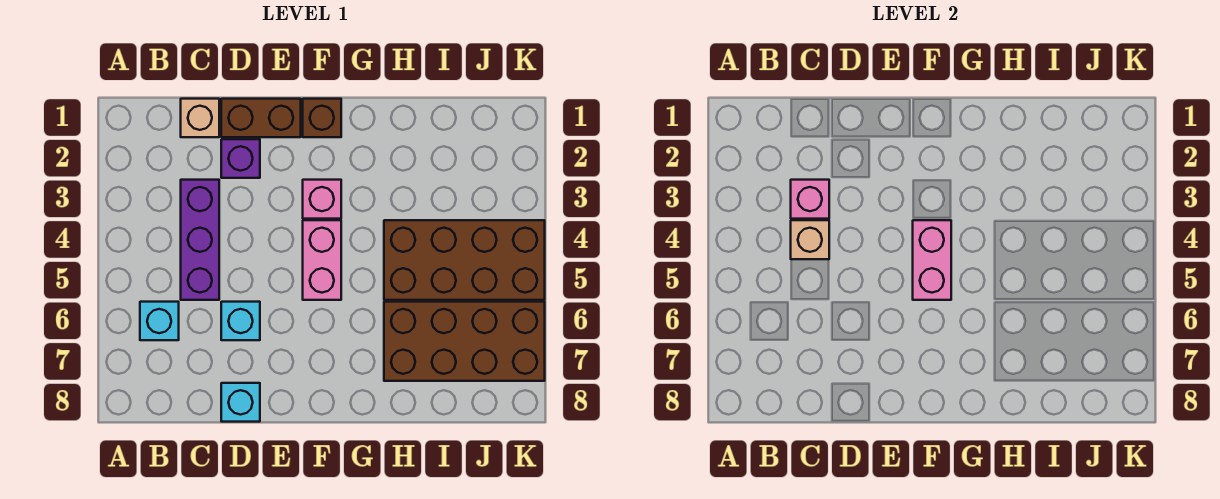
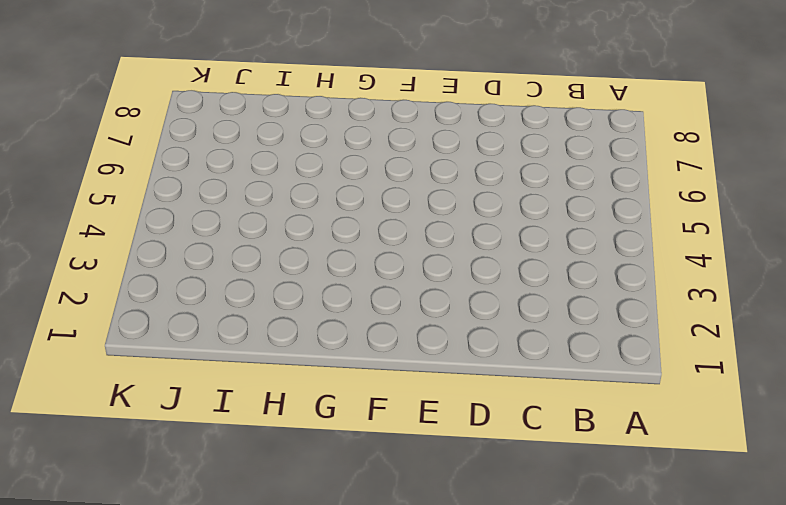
none -> cyan 1x1 brick [140,302,179,340]
none -> tan 1x1 brick [181,99,219,137]
none -> purple 1x3 brick [181,180,219,300]

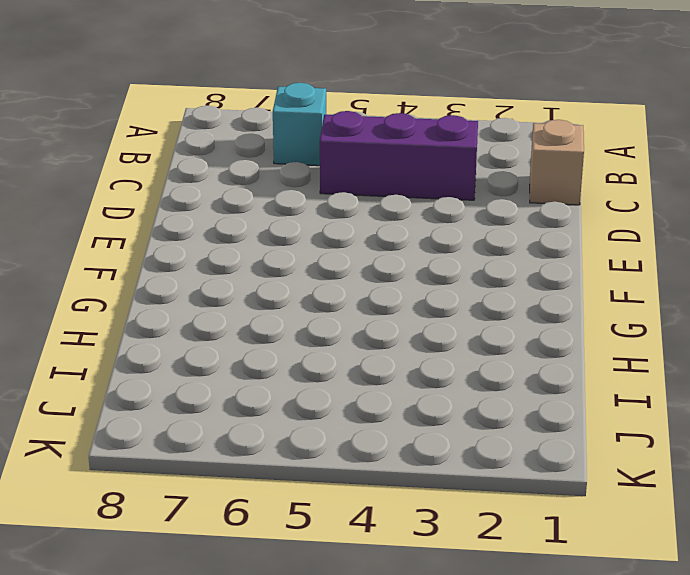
none -> brown 1x2 brick [221,99,301,137]
none -> purple 1x1 brick [221,139,260,178]
none -> cyan 1x1 brick [221,302,260,340]

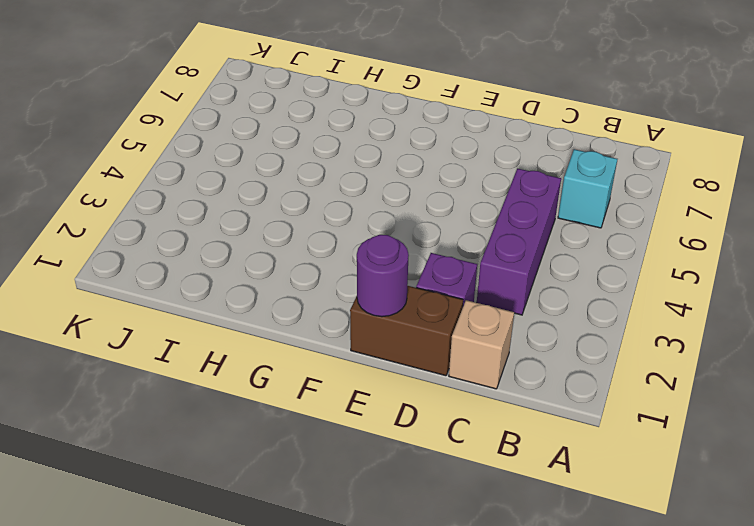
purple 1x1 round brick [357,235,409,317] -> none
none -> cyan 1x1 brick [221,302,260,340]
none -> cyan 1x1 brick [221,383,260,422]
none -> brown 1x1 brick [303,99,341,137]

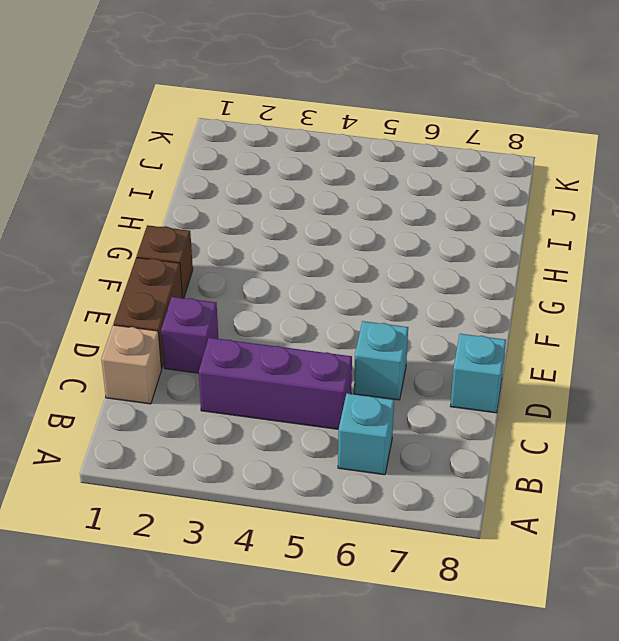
none -> pink 1x1 brick [303,180,341,219]
none -> pink 1x2 brick [303,220,341,300]
none -> brown 2x4 brick [384,220,545,300]

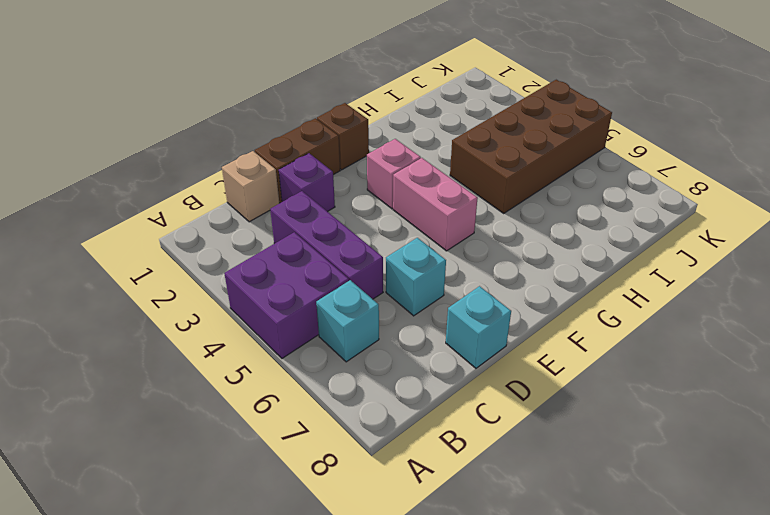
purple 2x2 brick [224,232,349,358] -> none
none -> brown 2x4 brick [384,302,545,381]
none -> pink 1x1 brick [791,180,829,219]
none -> tan 1x1 brick [791,220,829,259]

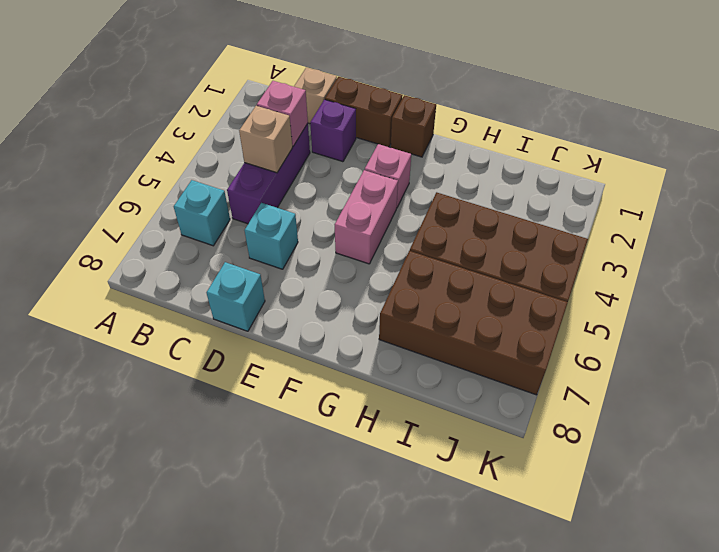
none -> pink 1x2 brick [913,220,951,300]

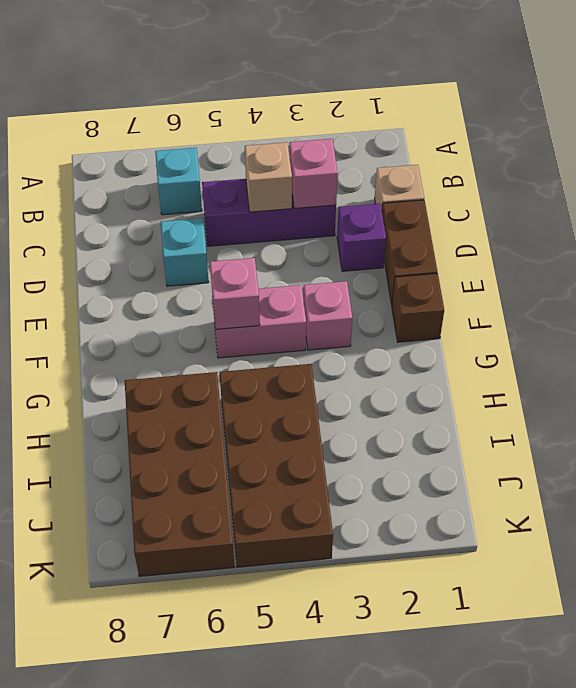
pink 1x1 brick [210,258,260,329] -> pink 1x2 brick [913,220,951,300]
none -> cyan 1x1 brick [221,383,260,422]

